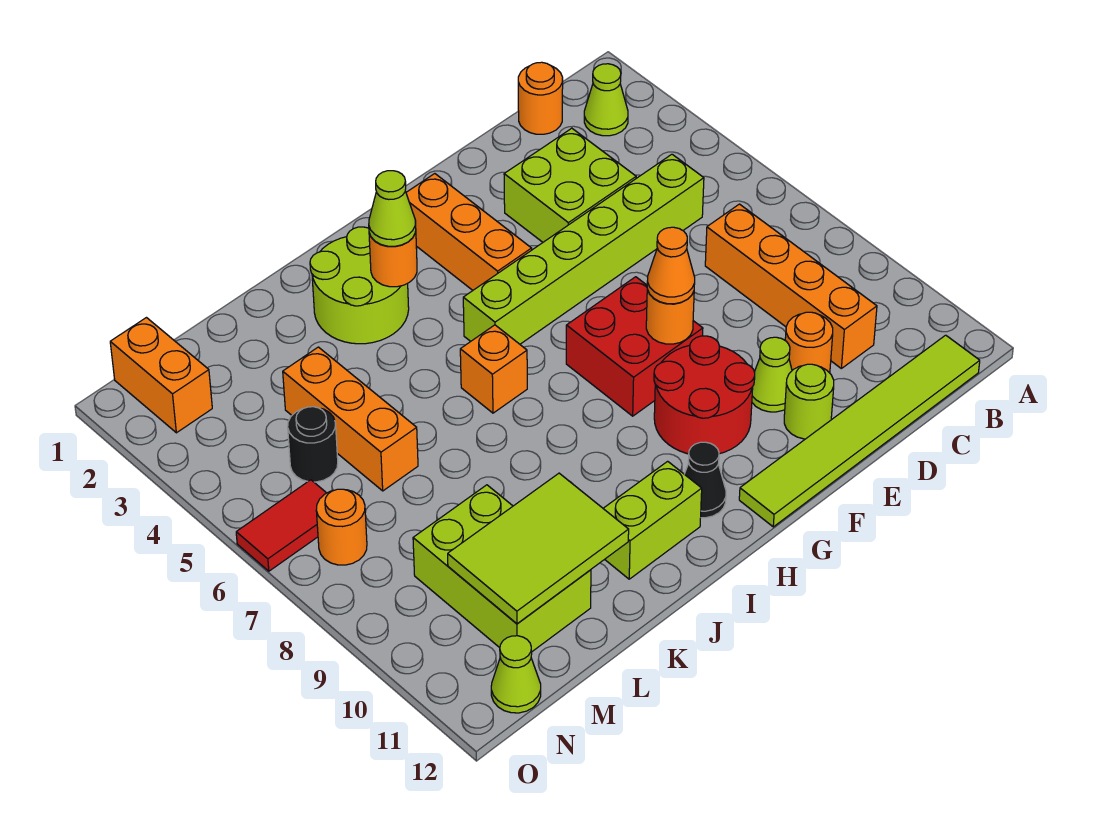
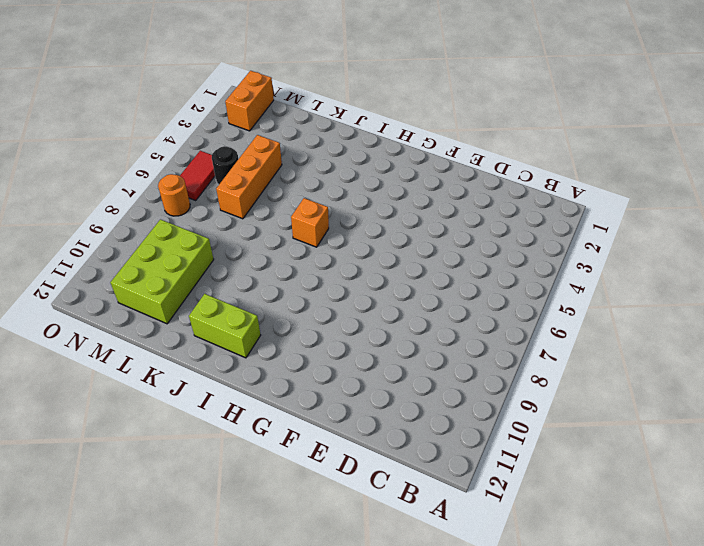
red 1x2 tile [180,151,215,200] -> red 1x2 tile turned to [236,480,326,571]
none -> lime 1x1 cone [584,64,628,136]
none -> lime 1x6 tile [739,335,980,527]
none -> orange 1x1 round brick [518,62,563,134]

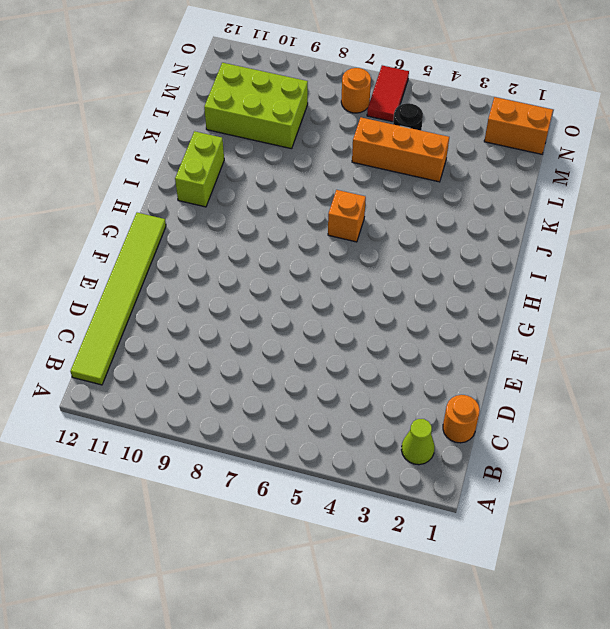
none -> lime 1x6 brick [463,154,704,344]
none -> orange 1x4 brick [705,204,877,368]
none -> lime 2x2 brick [504,128,636,242]

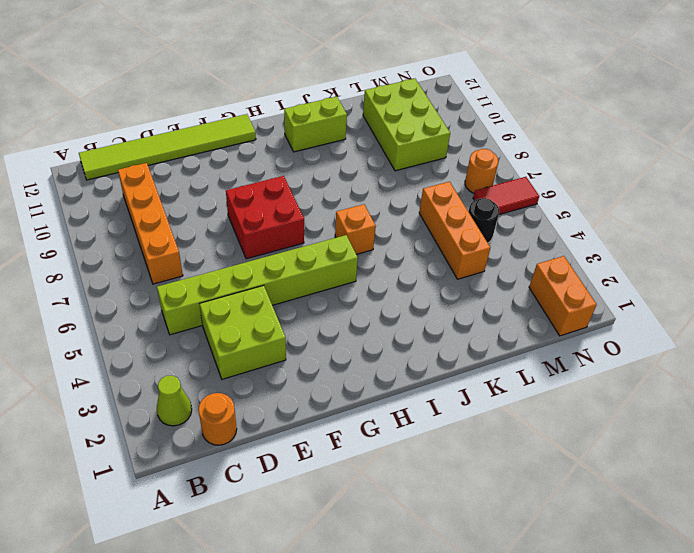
none -> orange 1x1 round brick [785,312,833,373]
none -> lime 1x1 cone [752,337,792,412]
none -> lime 1x1 round brick [784,364,834,439]

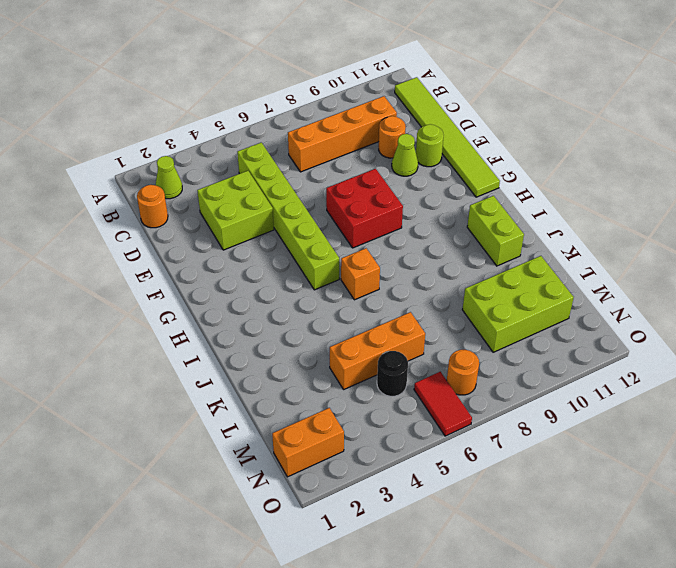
none -> red 2x2 round brick [654,336,755,454]
none -> orange 1x3 brick [406,174,532,290]
none -> black 1x1 cone [685,442,726,518]

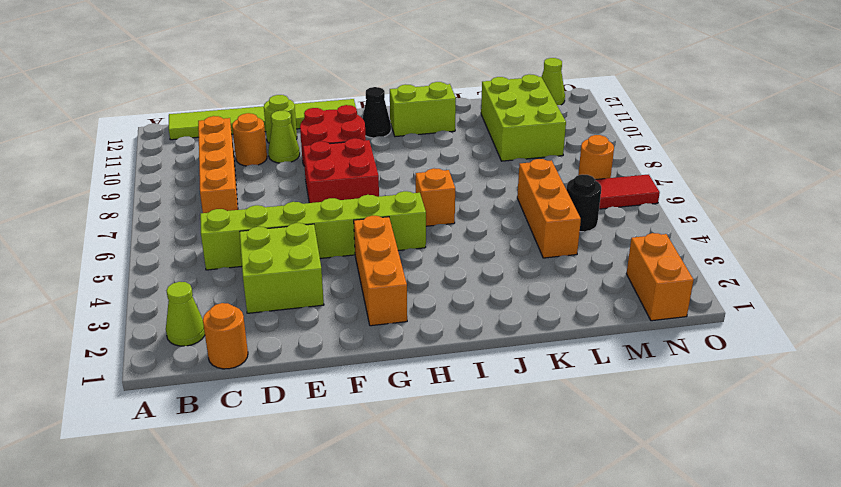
none -> lime 2x2 round brick [310,227,409,344]
none -> orange 1x1 round brick [646,290,694,344]
none -> orange 1x1 round brick [369,232,417,287]

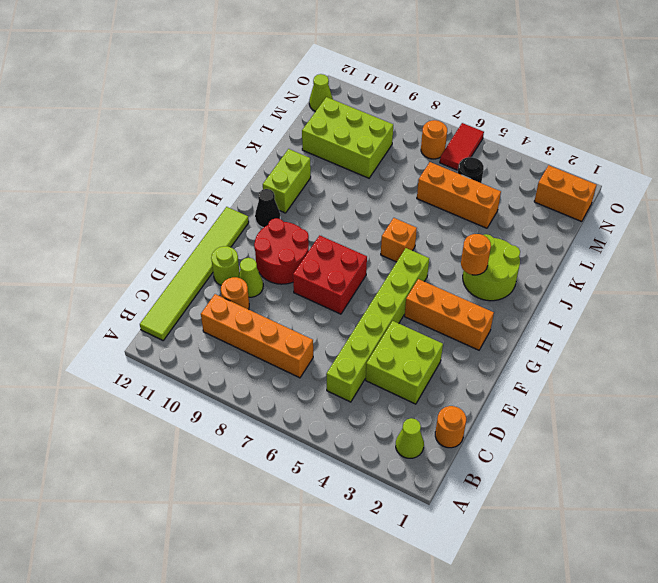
none -> orange 1x1 round brick [646,290,694,344]
none -> lime 2x3 tile [448,473,629,624]
none -> orange 1x1 cone [647,227,695,304]

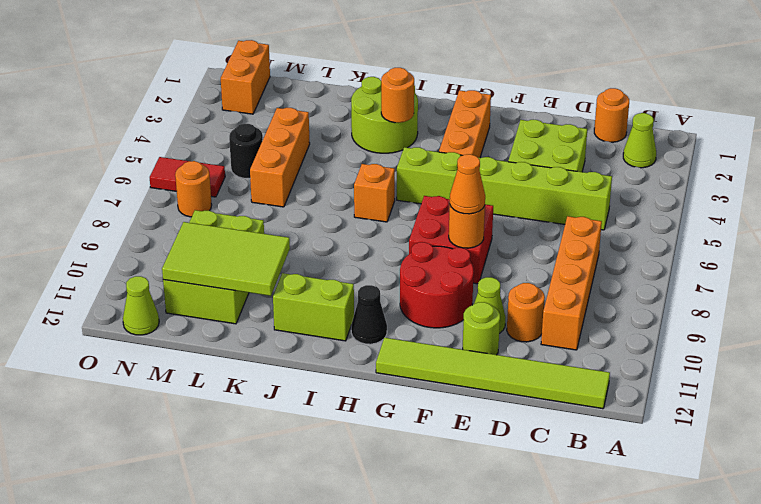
none -> lime 1x1 cone [369,171,416,246]

